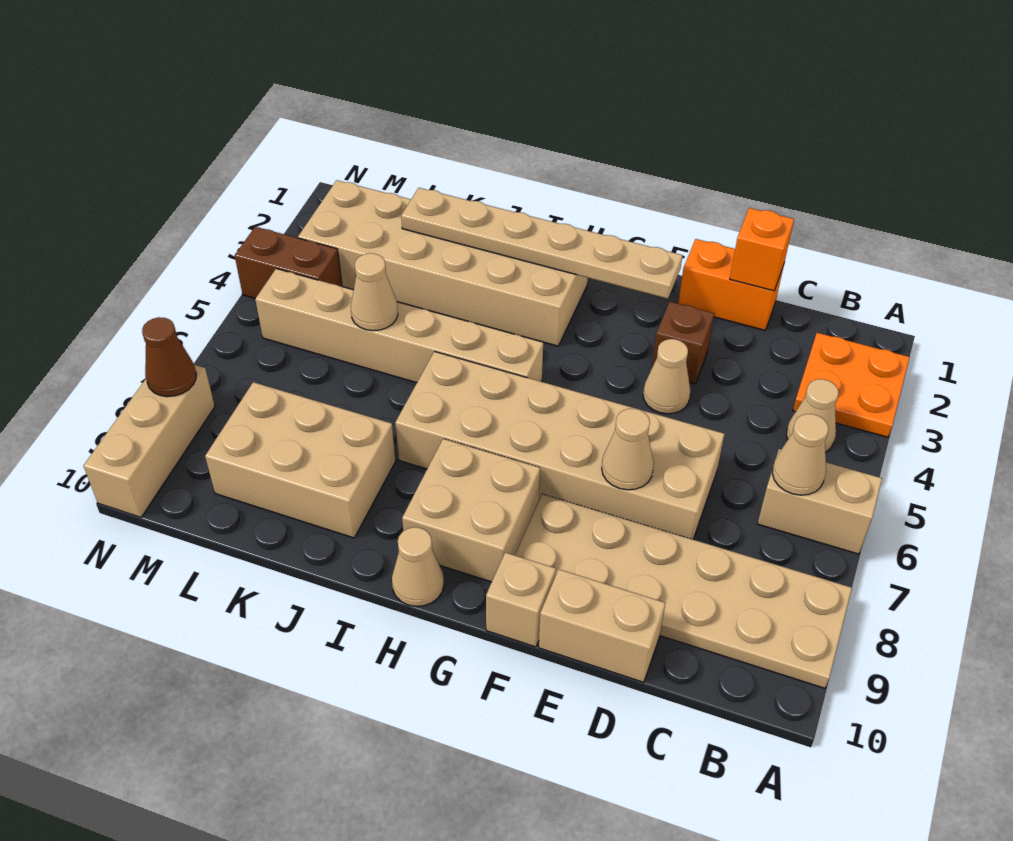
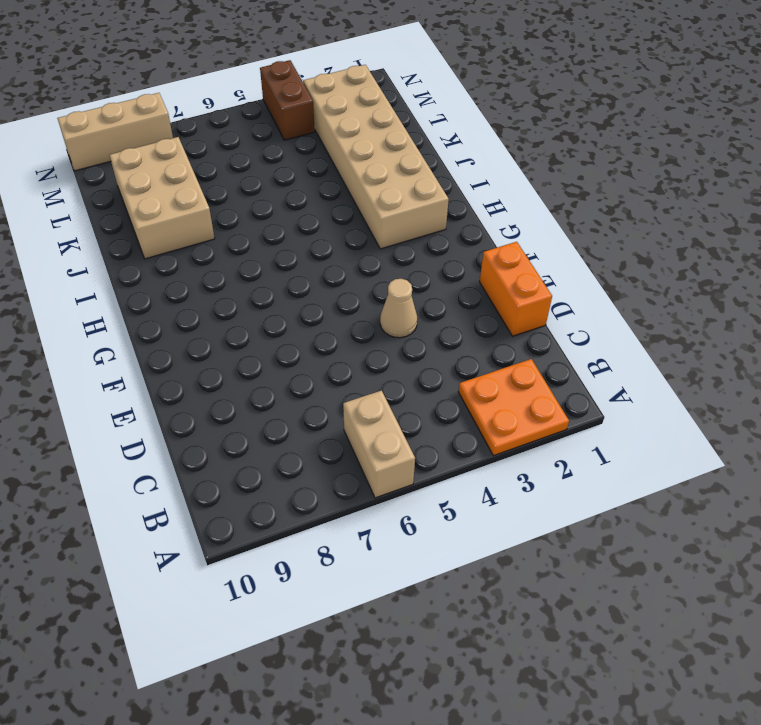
none -> tan 2x6 plate [515,494,852,688]
none -> tan 1x1 cone [786,379,839,452]
none -> tan 2x6 brick [395,352,724,539]

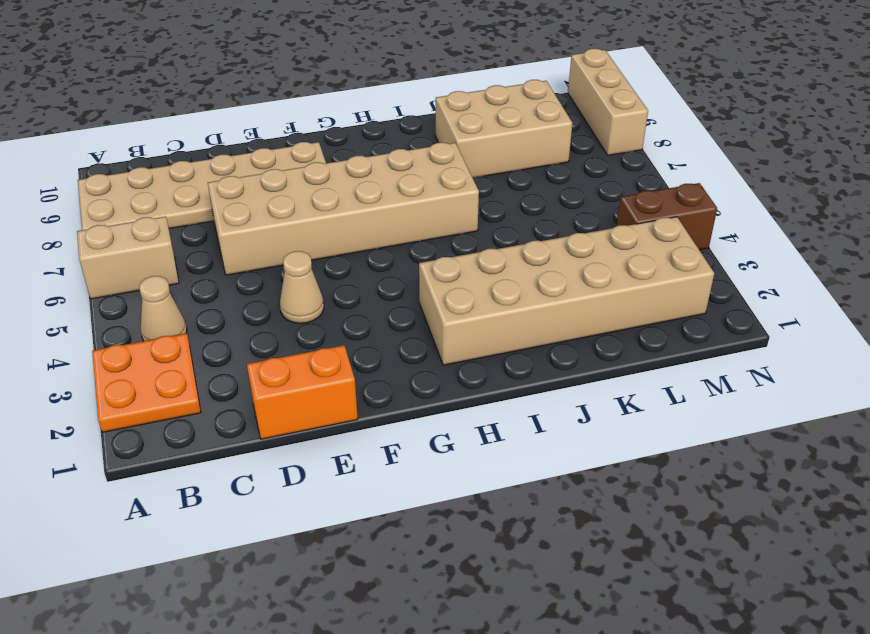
none -> tan 1x2 brick [539,569,665,682]
none -> brown 1x1 brick [652,302,714,384]
none -> tan 1x1 brick [486,552,556,647]

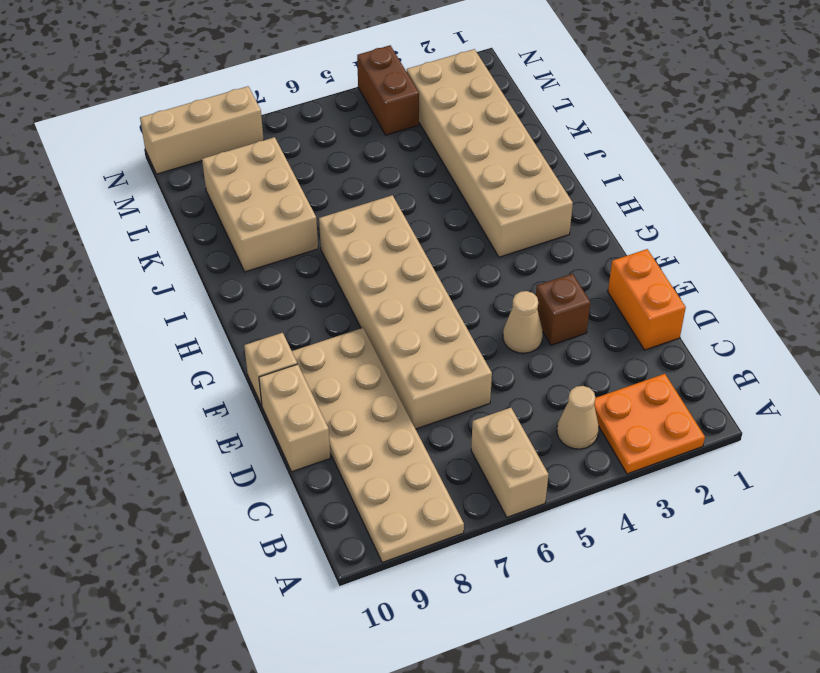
none -> tan 2x2 brick [402,439,540,582]
none -> tan 1x6 brick [255,269,543,383]
none -> tan 1x1 cone [392,527,444,606]

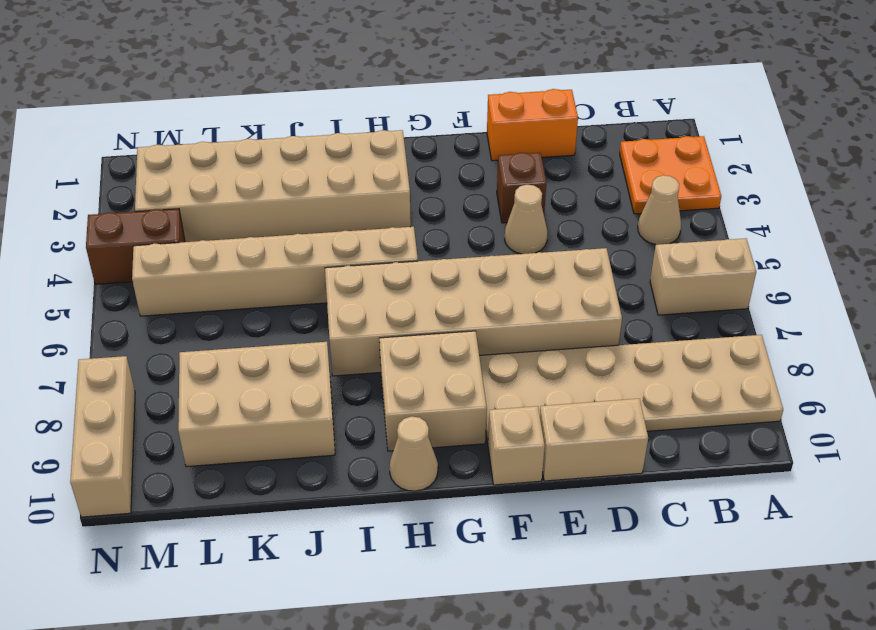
none -> tan 1x1 cone [772,414,828,495]
none -> orange 1x1 brick [730,208,794,291]
none -> tan 1x1 cone [602,409,654,490]

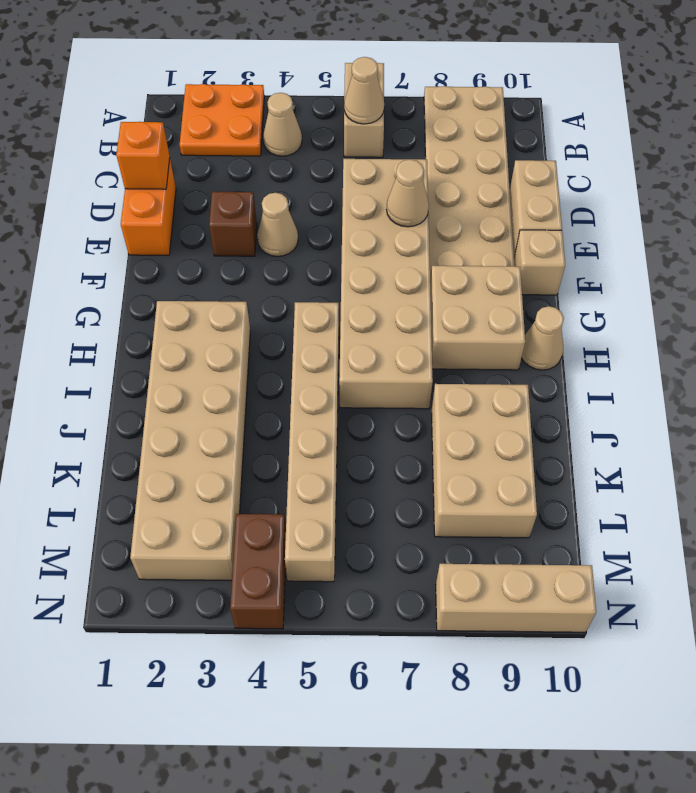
none -> tan 1x6 plate [401,188,682,299]
none -> tan 1x1 cone [351,253,398,331]
none -> brown 1x1 cone [142,317,196,397]

